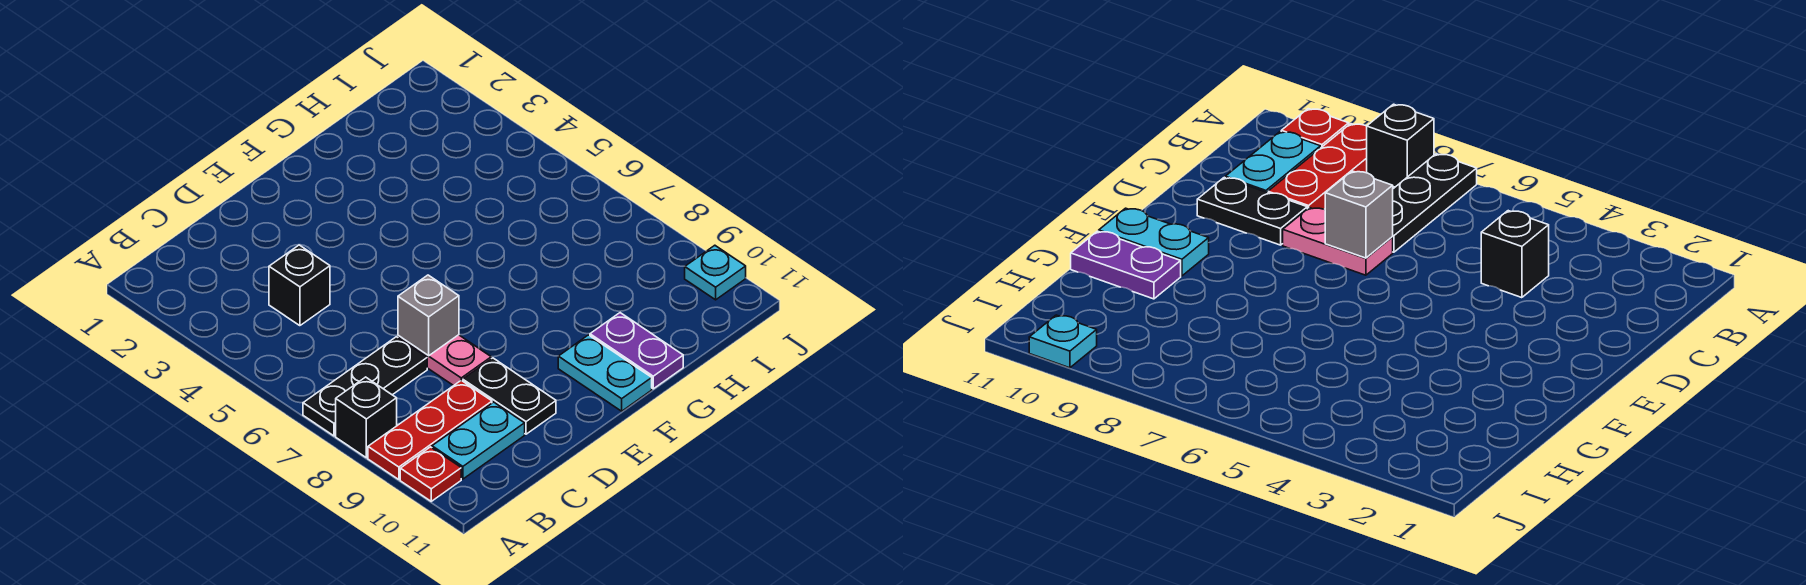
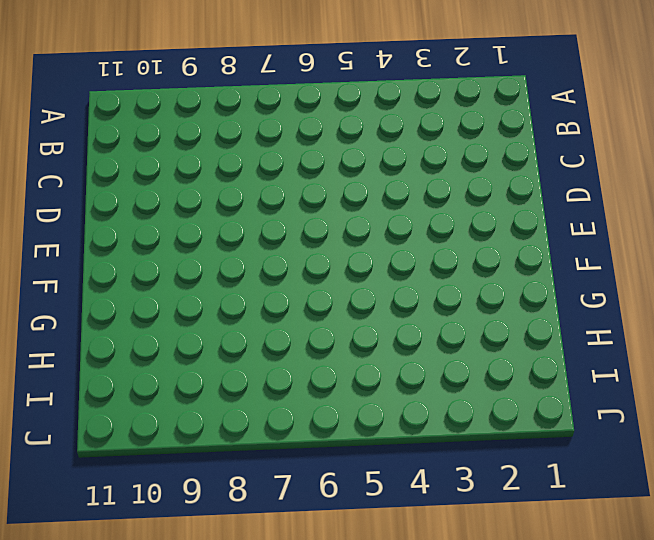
none -> black 1x3 plate [303,337,427,436]
none -> black 1x1 brick [336,377,397,458]
none -> red 1x3 plate [368,380,492,480]

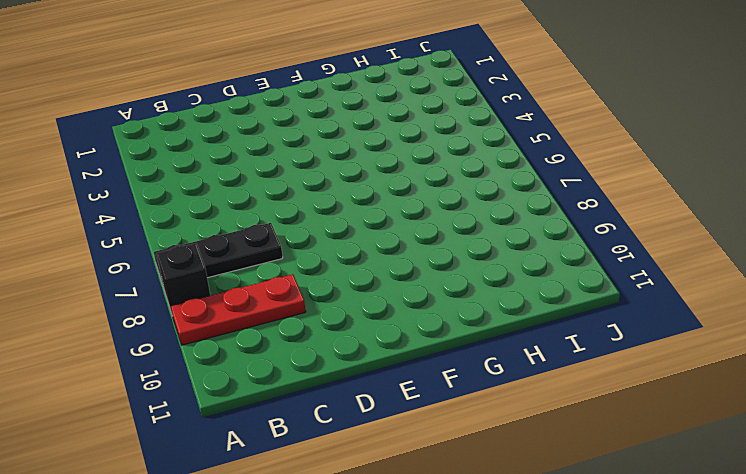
none -> red 1x1 plate [400,447,461,501]
none -> cyan 1x2 plate [432,402,525,479]
none -> black 1x1 brick [269,245,330,326]

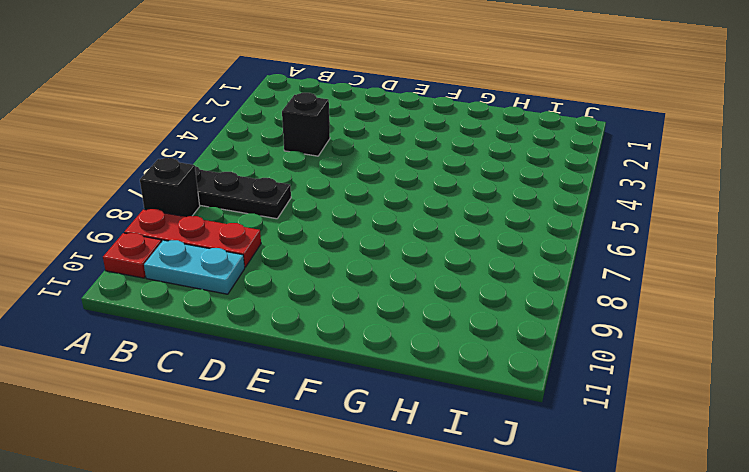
none -> pink 1x2 plate [398,335,491,386]
none -> black 1x2 plate [463,358,556,434]
none -> cyan 1x2 plate [558,335,652,411]

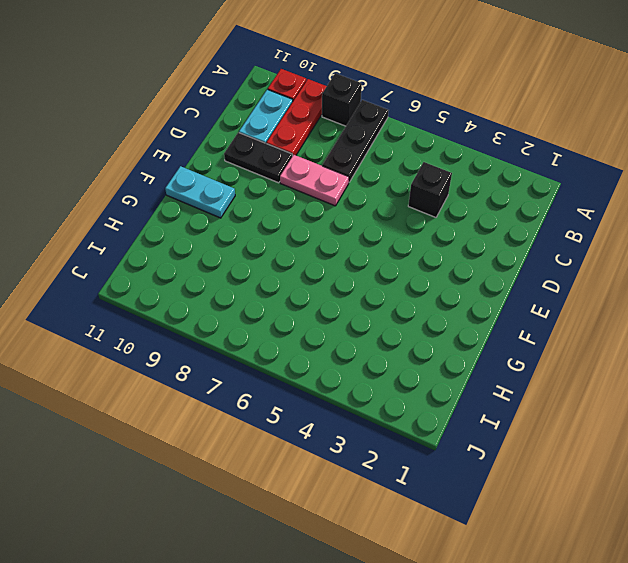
none -> purple 1x2 plate [590,313,683,389]
none -> cyan 1x1 plate [685,245,746,300]
none -> grey 1x1 brick [398,275,459,356]

